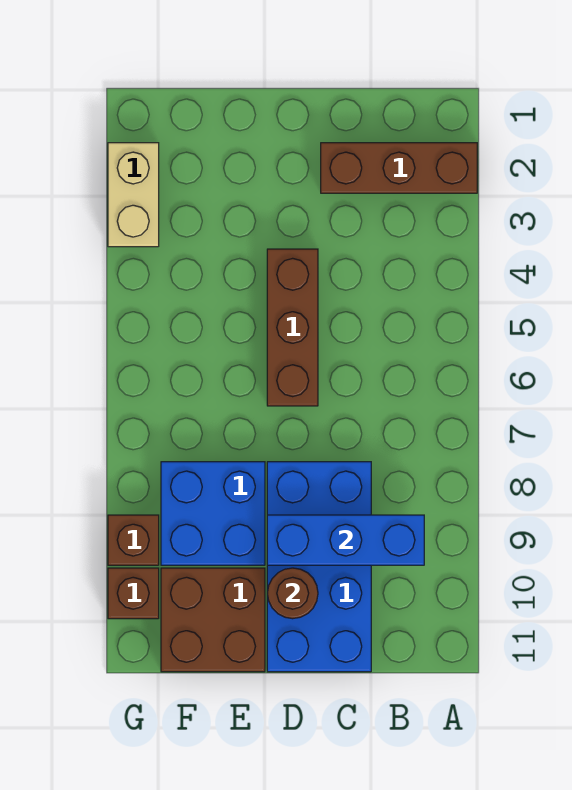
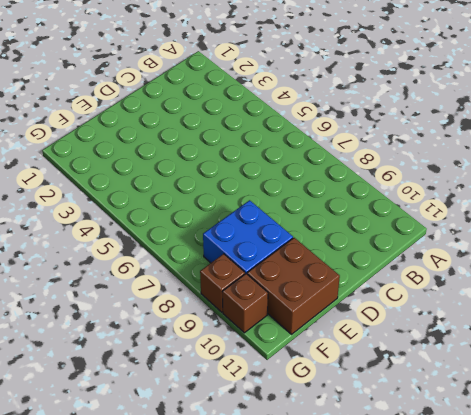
none -> brown 1x3 brick [321,143,477,193]
none -> blue 2x4 brick [267,462,371,672]

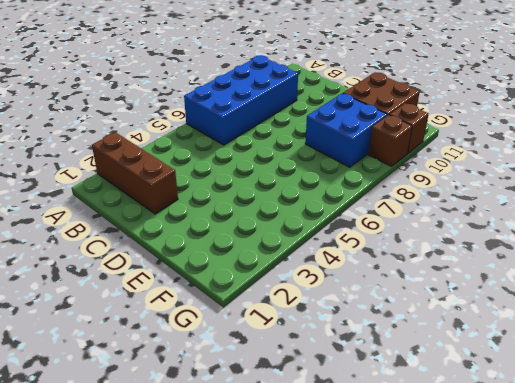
blue 2x4 brick [184,55,298,145] -> blue 2x4 brick moved to [267,462,371,672]
none -> brown 1x3 brick [267,249,318,406]
none -> tan 1x2 brick [108,143,159,247]

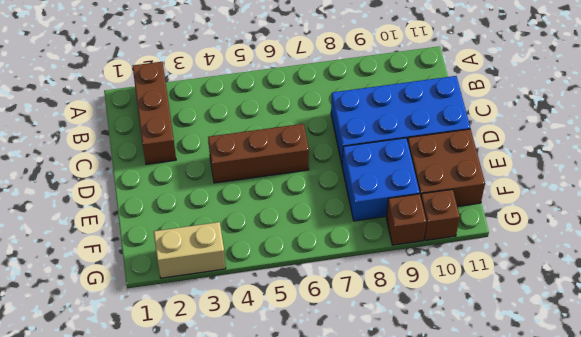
none -> blue 1x3 brick [267,515,424,565]
none -> brown 1x1 round brick [267,568,318,619]

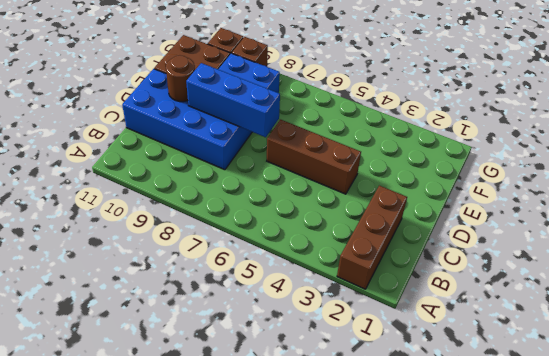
blue 1x3 brick [186,63,280,137] -> blue 1x3 brick turned to [267,515,424,565]
none -> tan 1x2 brick [108,143,159,247]

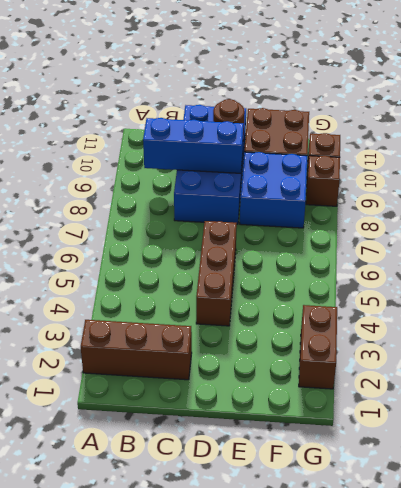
brown 1x2 brick [299,305,337,389] -> tan 1x2 brick [108,143,159,247]

